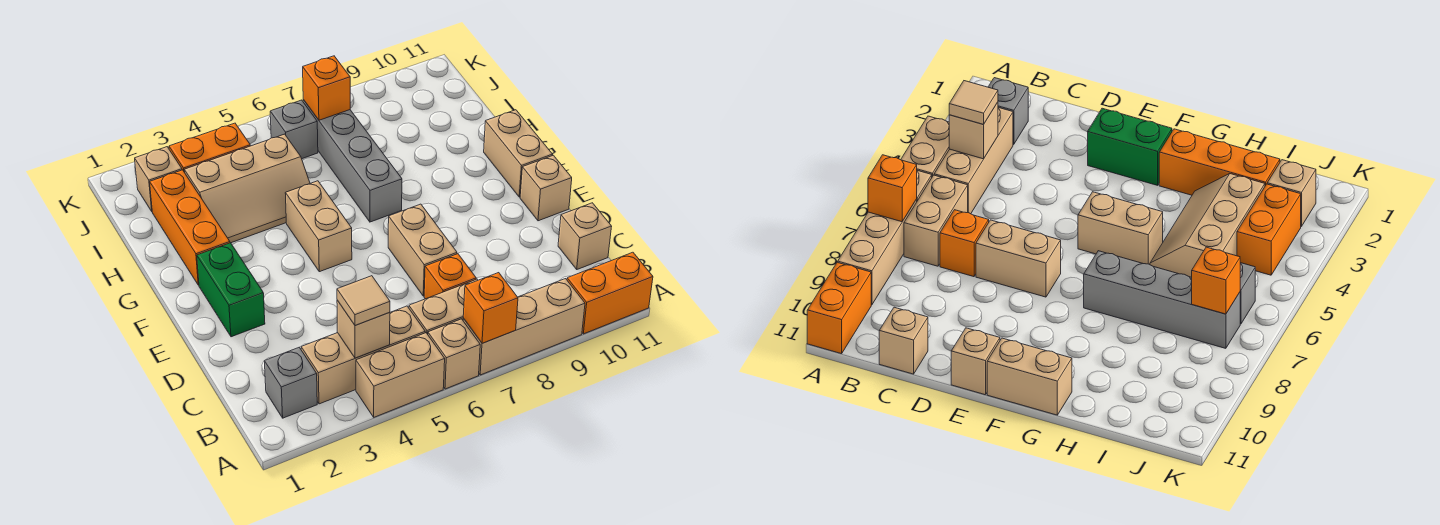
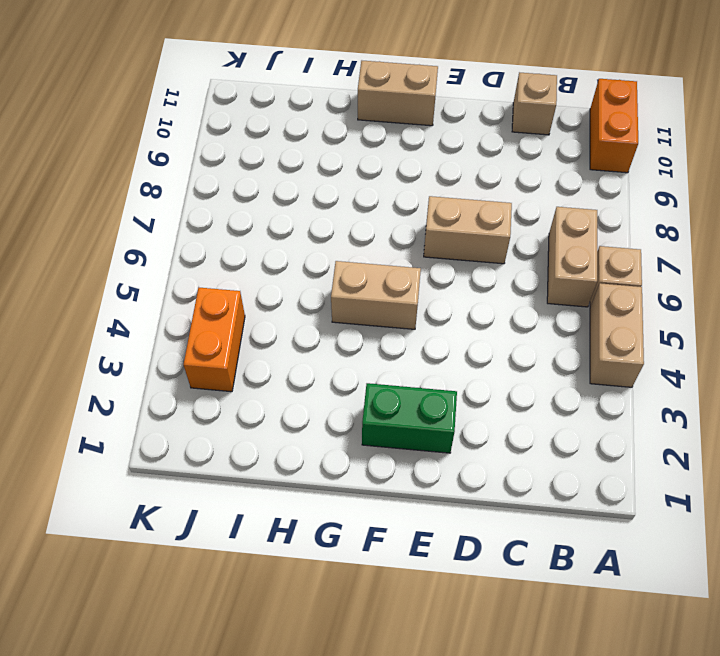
none -> tan 1x3 brick [463,279,585,375]
none -> grey 1x1 brick [264,347,317,418]
none -> tan 1x3 brick [301,306,425,404]

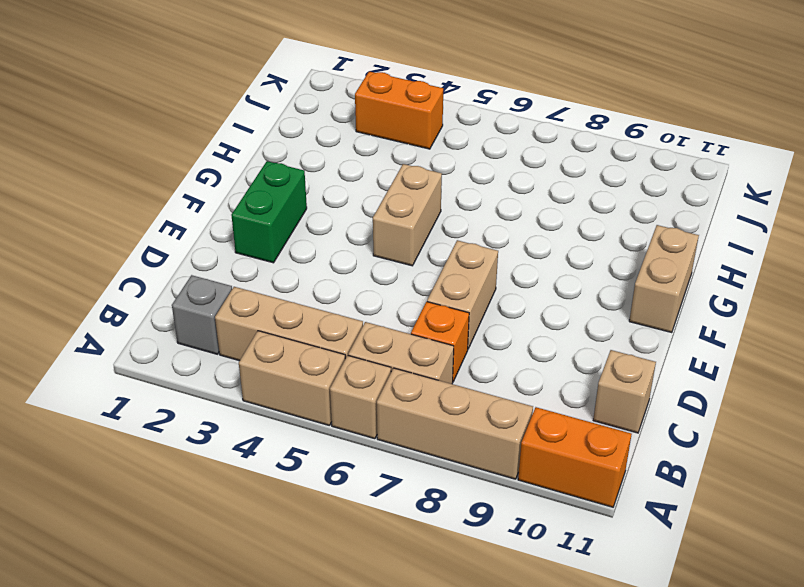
none -> tan 1x1 brick [520,155,572,221]
none -> orange 1x3 brick [150,170,230,285]
none -> grey 1x4 brick [303,100,402,222]

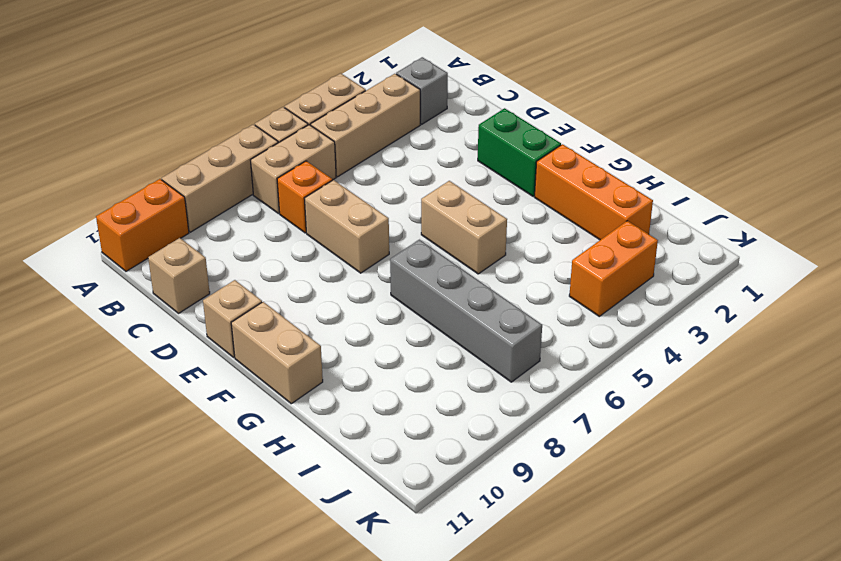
none -> tan 2x3 slope [184,134,310,243]
none -> tan 1x1 brick [135,147,182,211]
none -> grey 1x1 brick [270,100,318,159]

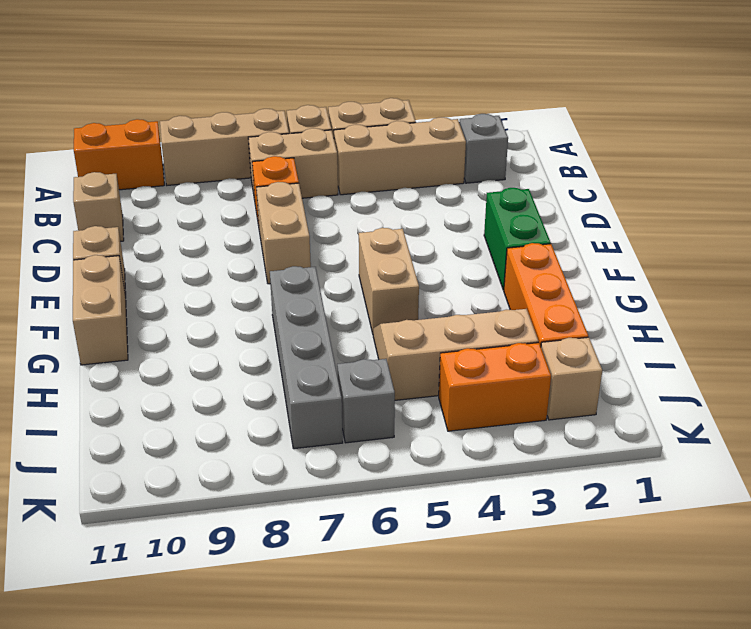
none -> orange 1x1 brick [463,273,518,343]
none -> tan 1x1 brick [337,300,390,358]
none -> orange 1x1 brick [303,56,350,120]

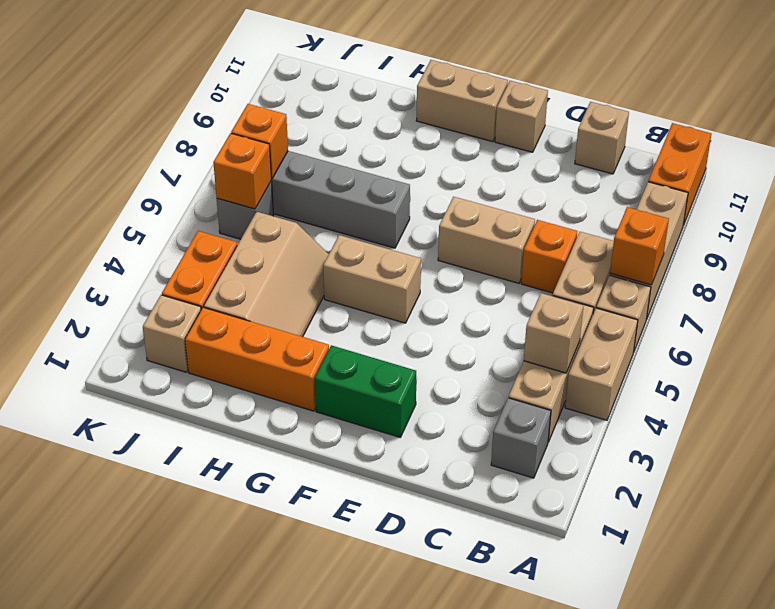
orange 1x1 brick [213,133,271,209] -> none
none -> tan 1x1 tile [337,276,390,326]

